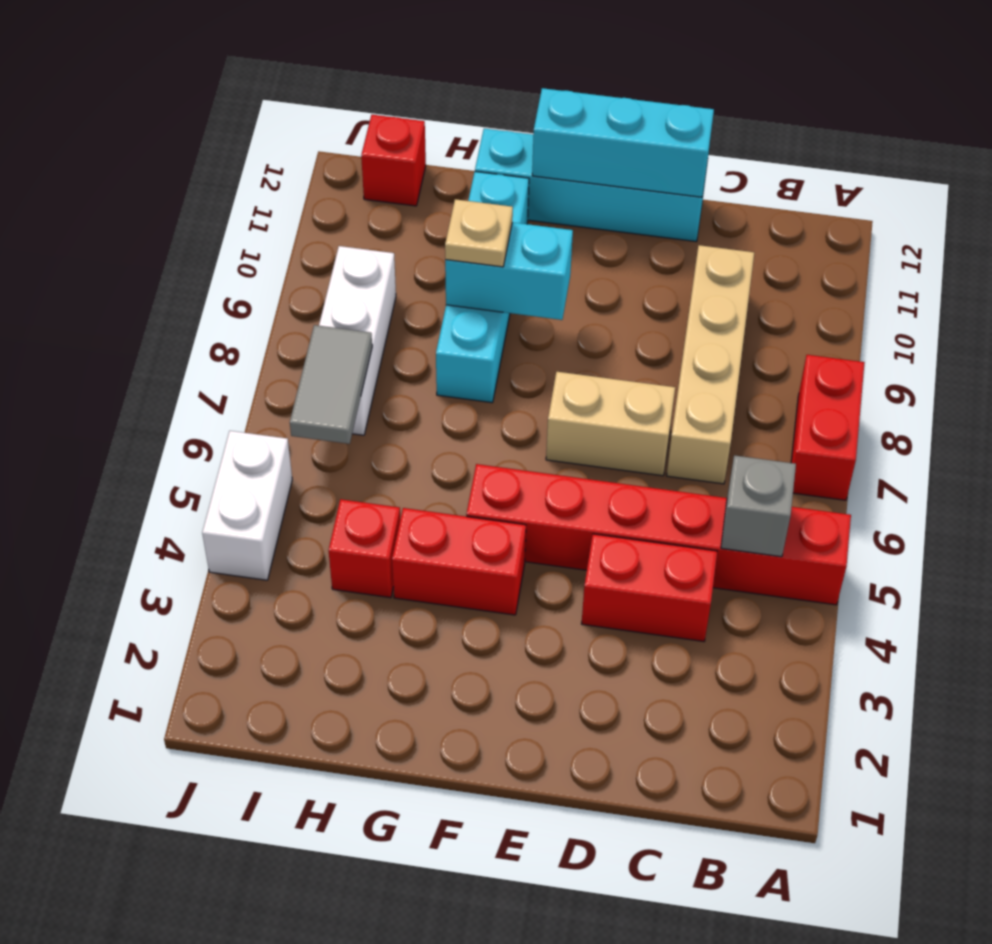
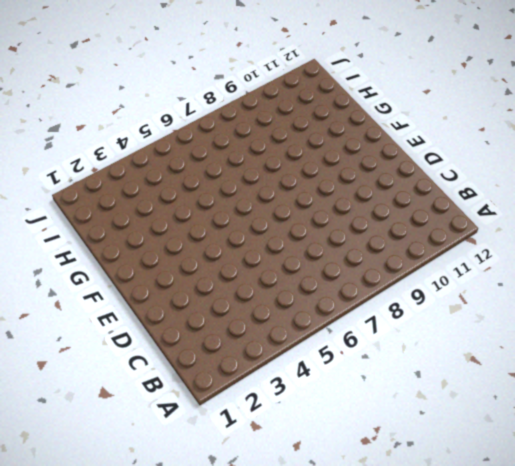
none -> red 1x6 brick [466,464,851,605]
none -> red 1x2 brick [791,355,865,500]
none -> red 1x2 brick [582,534,717,642]

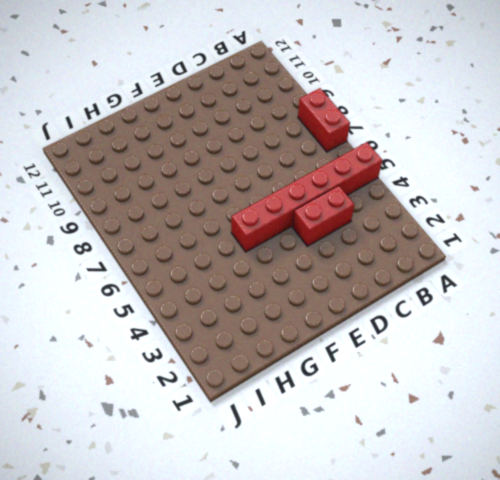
none -> tan 1x4 brick [667,245,754,484]
none -> tan 1x2 brick [546,372,675,476]
none -> cyan 1x4 brick [475,128,707,242]

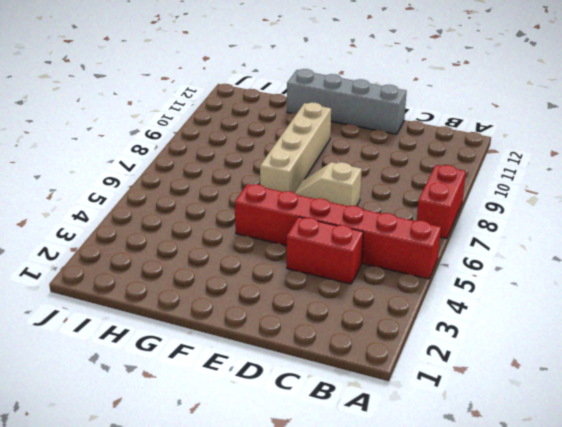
tan 1x2 slope [294,162,362,206] -> tan 1x2 brick [546,372,675,476]
grey 1x4 brick [287,69,407,134] -> cyan 1x4 brick [475,128,707,242]
tan 1x4 brick [260,102,331,192] -> tan 1x4 brick moved to [667,245,754,484]
none -> red 1x2 brick [392,508,526,615]
none -> cyan 1x4 brick [436,172,529,403]
none -> red 1x1 brick [329,499,400,598]

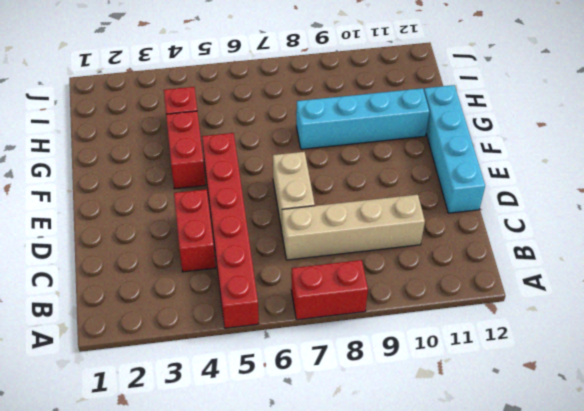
none -> white 1x3 brick [319,246,396,435]
none -> red 1x1 brick [361,115,426,206]
none -> white 1x2 brick [202,431,292,580]

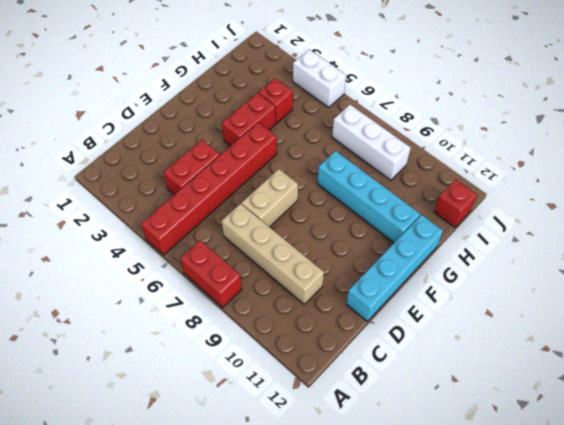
none -> grey 1x1 brick [721,455,796,557]
none -> cyan 1x3 brick [532,88,714,197]
none -> cyan 1x2 brick [445,222,573,320]

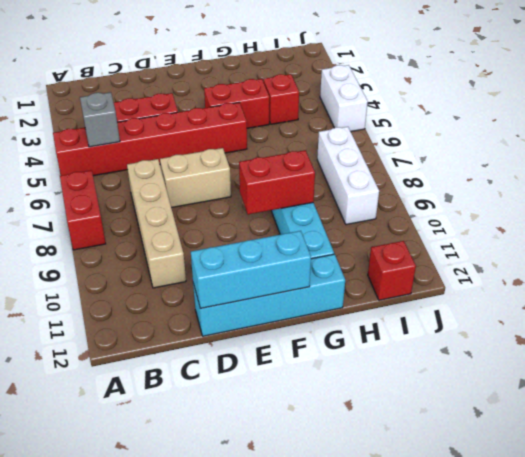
red 1x2 brick [239,150,315,214] -> cyan 1x2 brick [445,222,573,320]
none -> grey 1x2 tile [290,325,372,444]
none -> tan 1x1 plate [445,199,513,267]

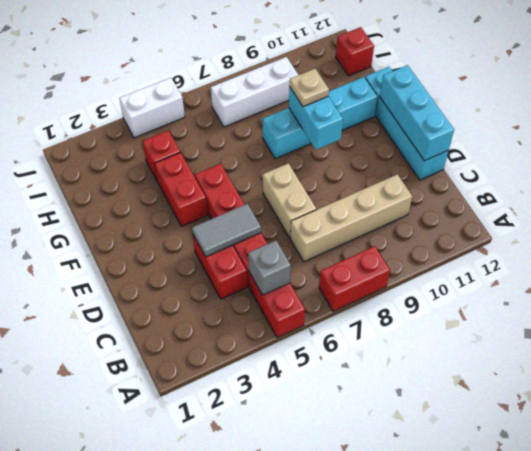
grey 1x2 tile [192,203,261,257] -> grey 1x2 tile moved to [290,325,372,444]

